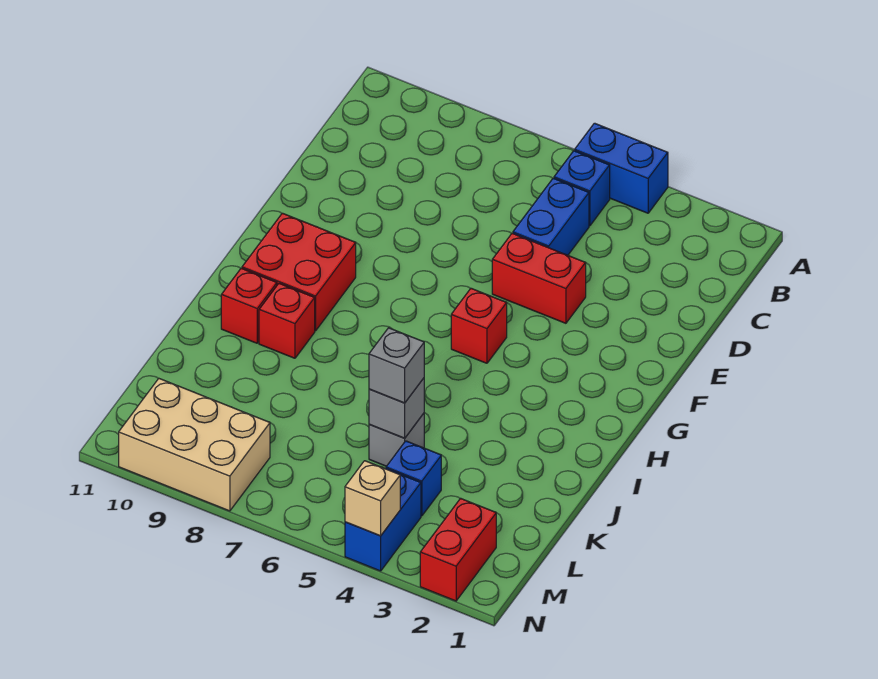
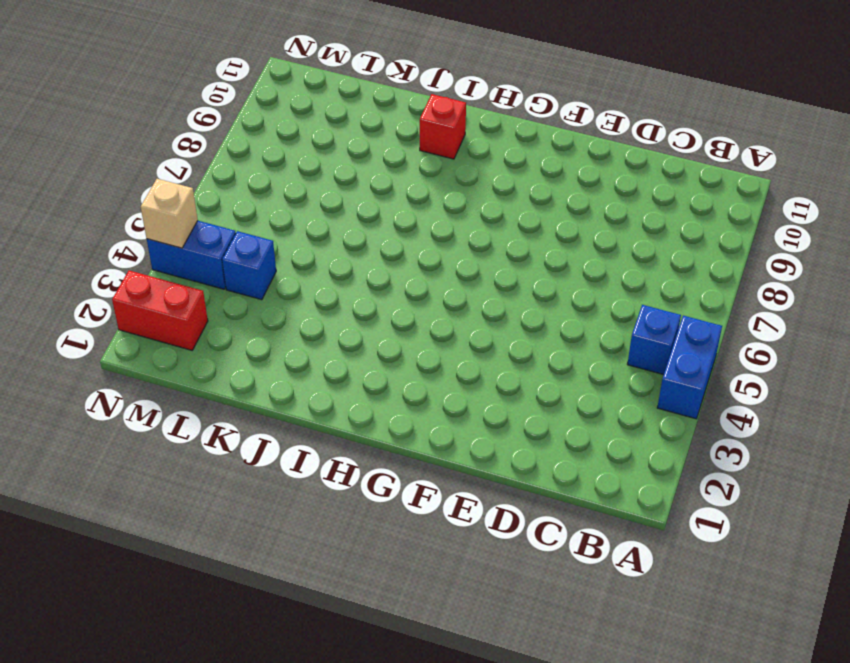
none -> blue 1x2 brick [513,178,589,255]
none -> red 1x2 brick [492,233,586,323]
none -> red 1x1 brick [451,288,507,363]

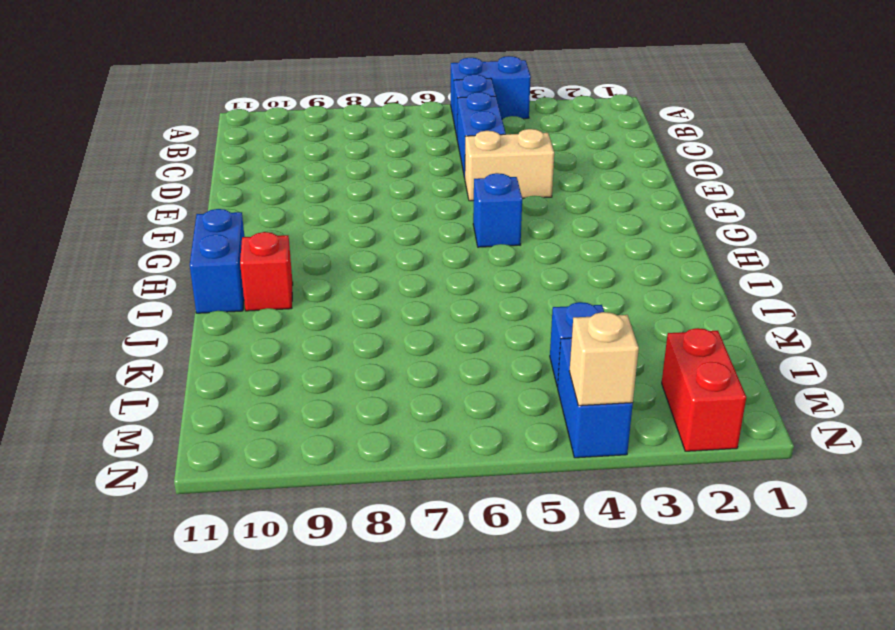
tan 1x2 brick [465,129,554,201] -> red 1x2 brick [492,233,586,323]
blue 1x1 brick [473,173,522,247] -> red 1x1 brick [451,288,507,363]
blue 1x2 brick [190,209,244,313] -> none
none -> red 2x2 brick [242,213,356,331]
none -> red 1x1 brick [259,283,315,358]
none -> grey 1x1 brick [369,413,424,466]

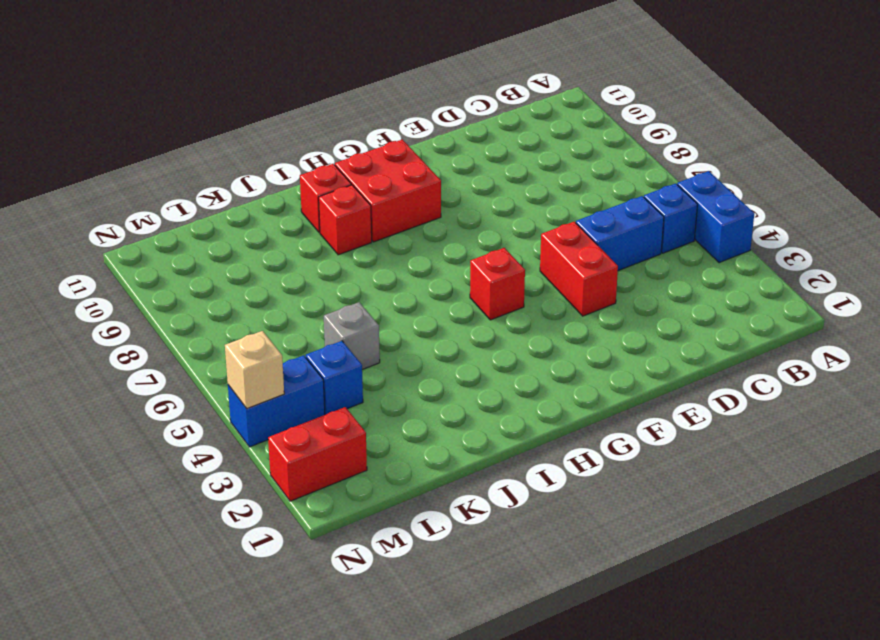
none -> tan 2x3 brick [119,379,270,511]
none -> grey 1x1 brick [369,378,424,438]
none -> grey 1x1 brick [369,328,424,403]

